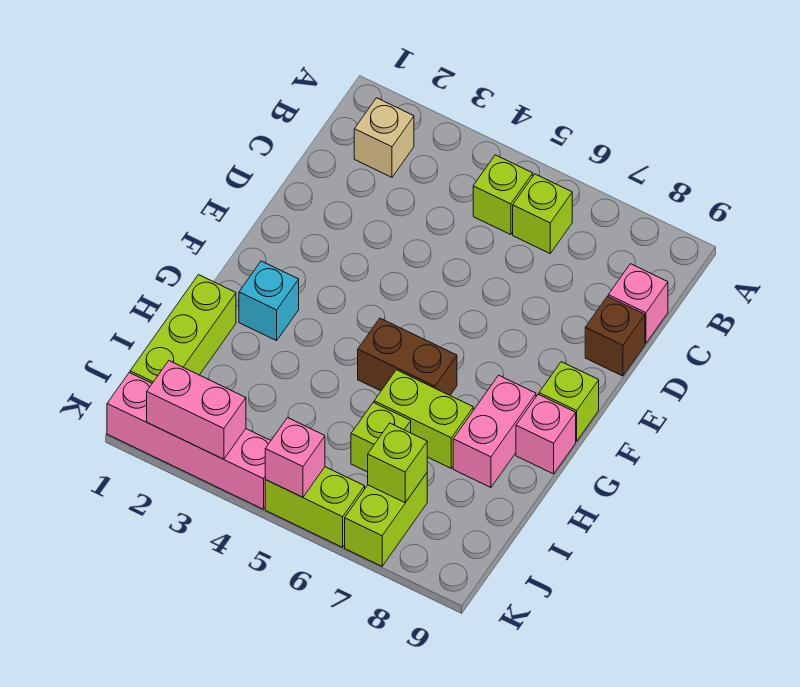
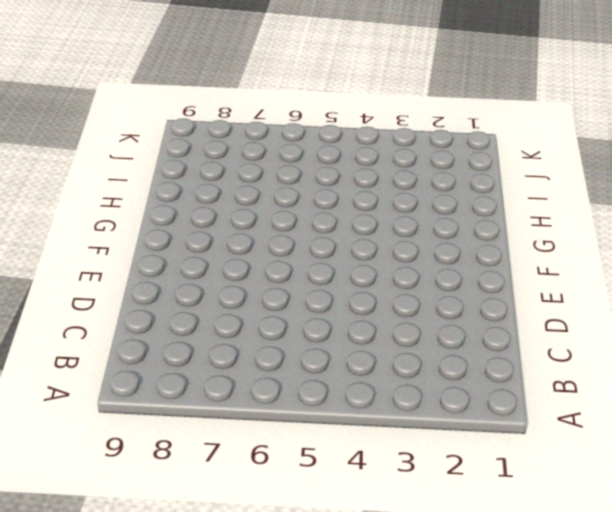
none -> tan 1x1 brick [354,98,414,177]
none -> lime 1x1 brick [473,155,533,235]
none -> lime 1x1 brick [513,174,572,253]

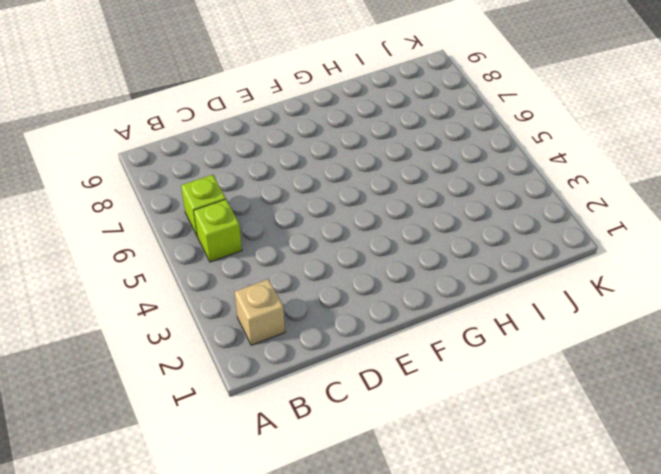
none -> pink 1x1 brick [608,264,668,343]
none -> brown 1x1 brick [585,296,645,376]
none -> lime 1x1 brick [539,362,599,441]

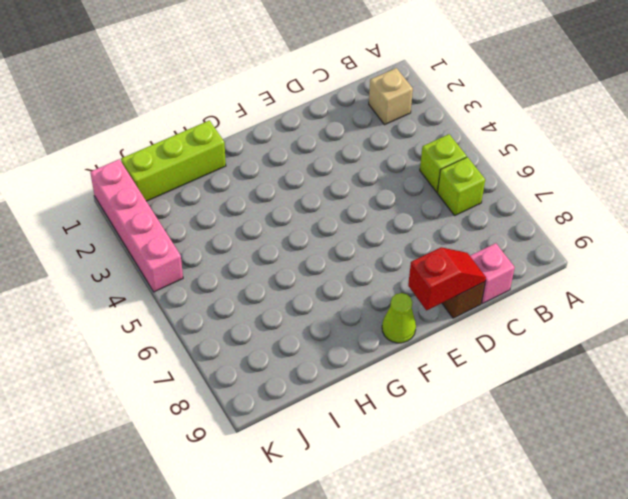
red 1x2 slope [408,247,486,310] -> none
lime 1x1 cone [382,293,416,343] -> lime 1x1 brick [539,362,599,441]
none -> cyan 1x1 brick [239,261,299,341]
none -> brown 1x2 brick [358,318,457,395]
none -> pink 1x2 brick [453,375,536,487]

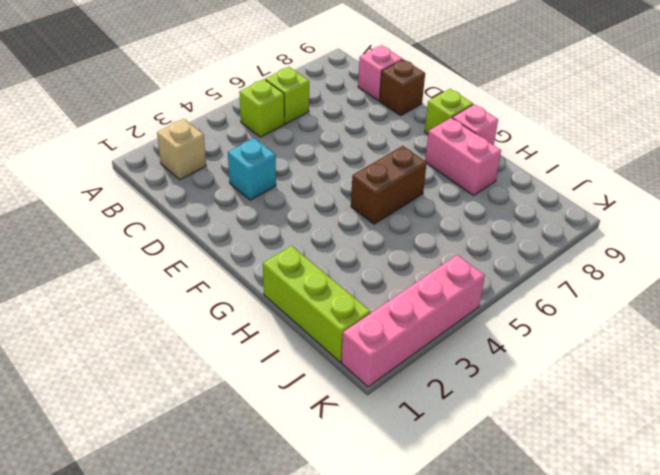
cyan 1x1 brick [228,138,276,200] -> cyan 1x1 brick moved to [239,261,299,341]
none -> lime 1x2 brick [374,370,473,468]
none -> lime 1x1 brick [351,403,411,472]
none -> lime 1x2 brick [345,473,427,566]

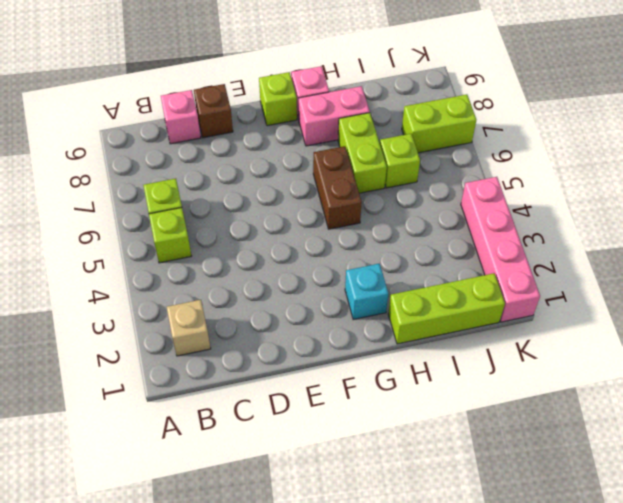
none -> lime 1x2 brick [265,467,365,547]
none -> lime 1x1 brick [368,423,427,503]
none -> pink 1x2 brick [147,361,246,459]

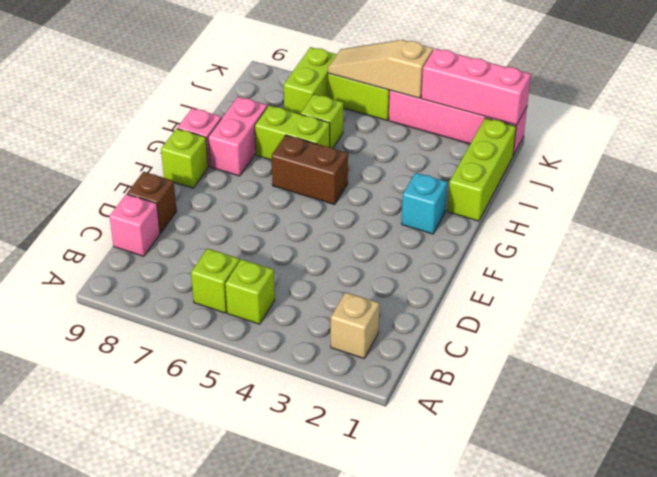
pink 1x3 brick [421,49,531,125] -> pink 1x2 brick [147,361,246,459]
tan 1x3 slope [328,40,433,98] -> pink 1x1 brick [265,418,325,497]
none -> lime 1x1 brick [368,423,427,503]

